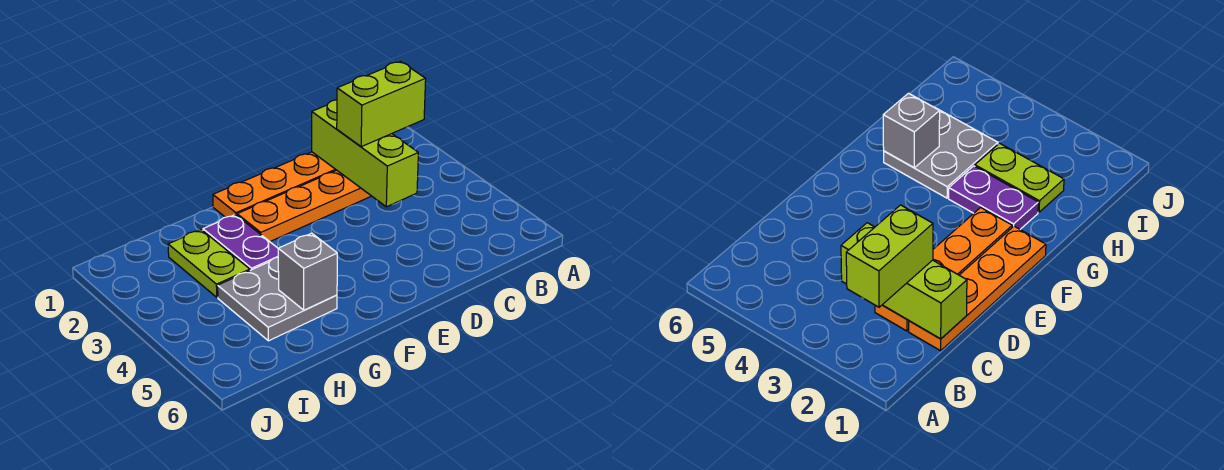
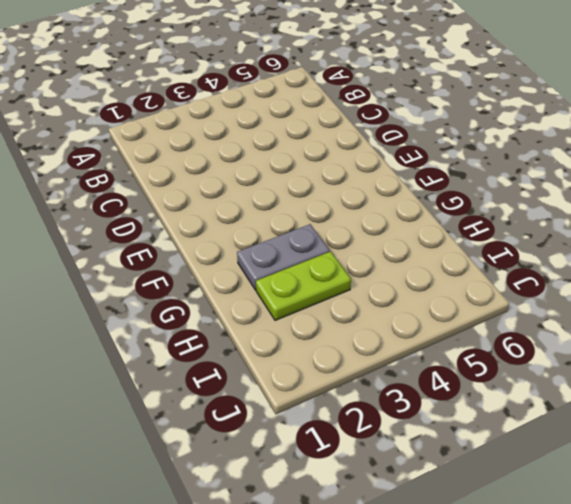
grey 1x2 plate [237,224,330,290] -> purple 1x2 plate [203,215,278,270]
none -> orange 1x4 plate [213,152,336,217]
none -> orange 1x4 plate [237,170,371,241]

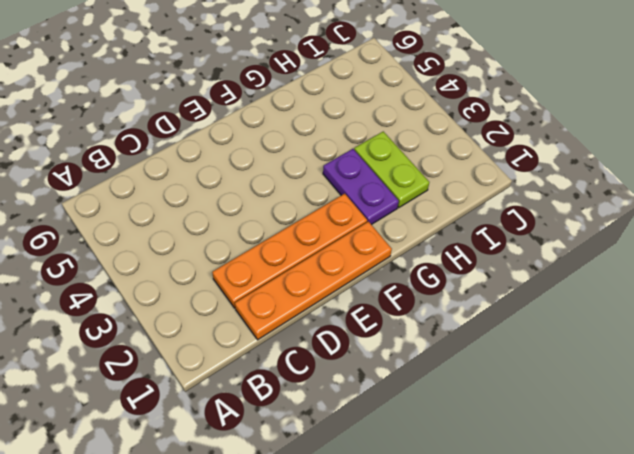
none -> grey 2x2 plate [218,257,337,341]
none -> lime 1x3 brick [312,100,418,207]

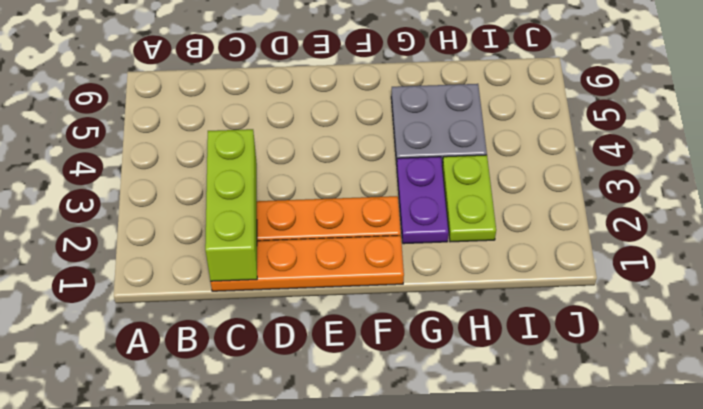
none -> grey 1x1 brick [278,233,337,310]
none -> lime 1x2 brick [337,62,426,147]

